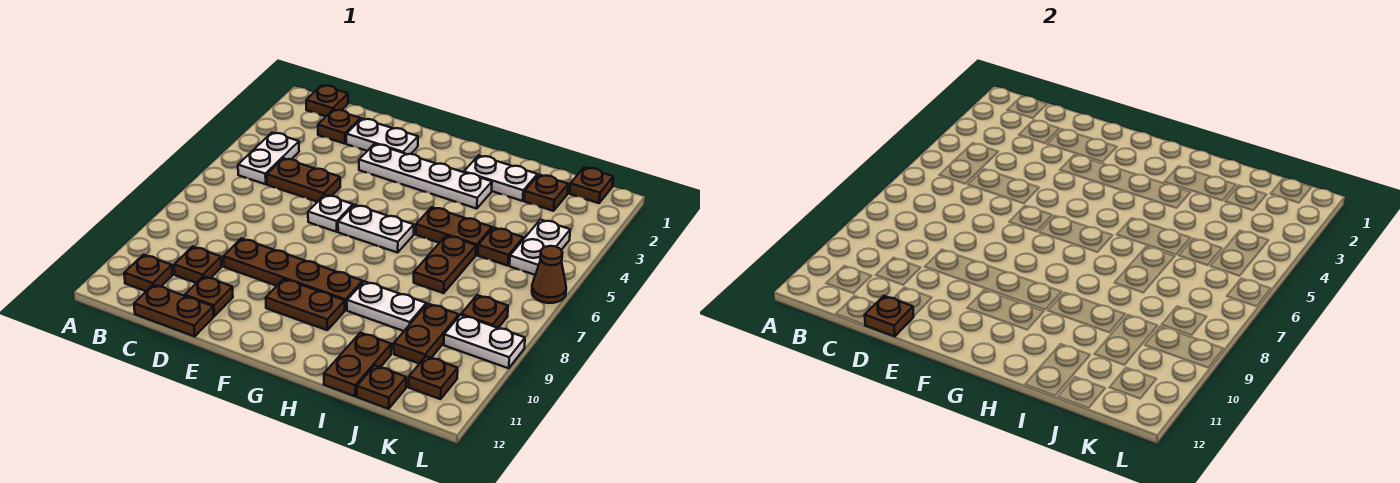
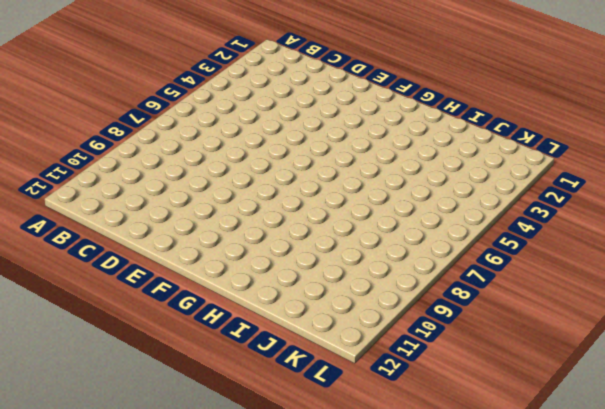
none -> brown 1x1 plate [306,85,348,116]
none -> white 1x2 plate [238,133,299,184]
none -> brown 1x1 plate [124,255,172,291]
none -> brown 1x1 plate [318,110,360,144]

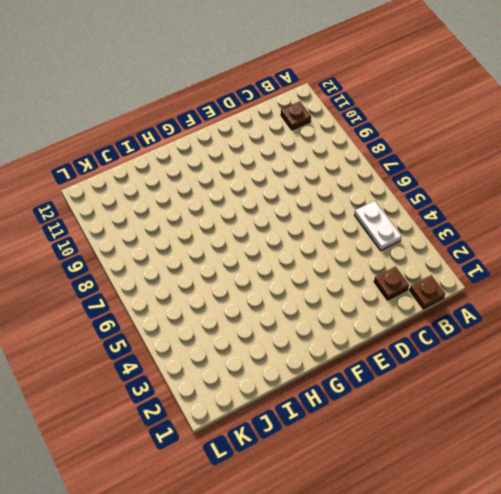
none -> brown 1x2 plate [267,158,340,202]
none -> brown 1x1 plate [174,247,222,283]
none -> brown 1x2 plate [134,285,214,336]
none -> white 1x2 plate [346,119,418,154]

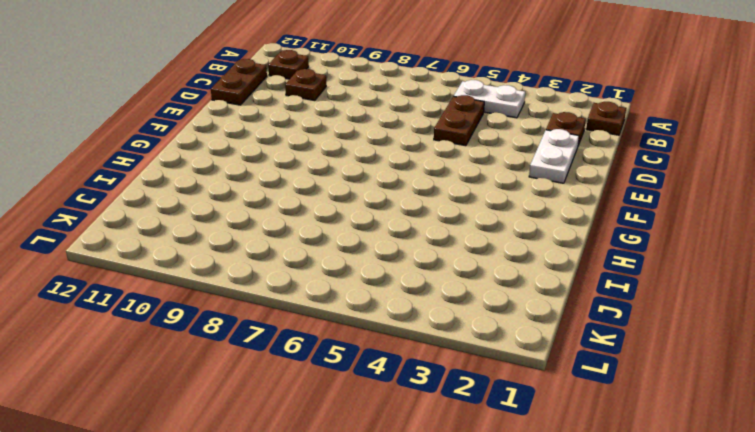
none -> brown 1x4 plate [223,238,363,310]
none -> brown 1x1 plate [185,276,233,316]
none -> white 1x4 plate [359,144,492,209]
none -> white 1x1 plate [308,195,353,232]

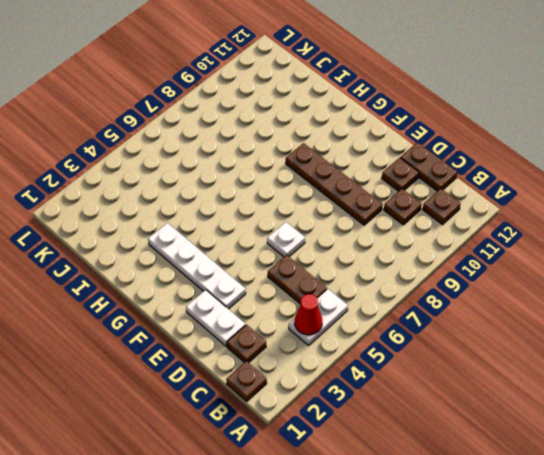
red 1x1 cone [295,294,322,335] -> none
none -> white 1x2 plate [338,205,414,253]
none -> brown 1x2 plate [266,279,345,330]
none -> white 1x2 plate [464,155,537,201]
none -> brown 1x2 plate [416,207,492,255]

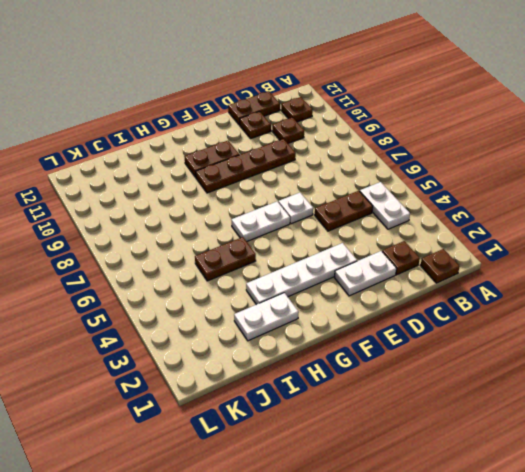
none -> white 1x2 plate [347,281,426,331]
none -> brown 1x2 plate [414,235,476,293]
none -> brown 1x2 plate [324,333,391,396]
none -> brown 1x1 plate [524,175,568,211]

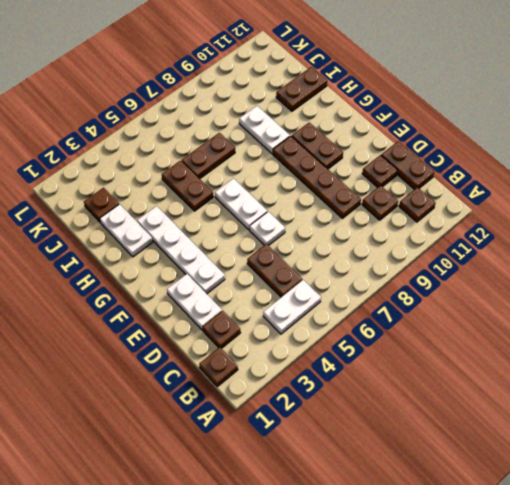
none -> brown 1x1 plate [478,227,523,266]
none -> brown 1x2 plate [394,304,459,364]
none -> brown 1x1 plate [357,366,406,409]
none -> brown 1x1 plate [570,167,613,203]

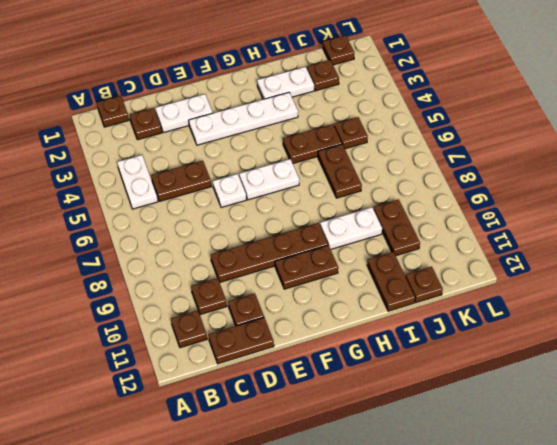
none -> white 1x2 plate [510,220,570,275]
none -> brown 1x1 plate [461,295,508,328]
none -> white 1x2 plate [444,315,525,368]
none -> brown 1x1 plate [409,356,458,399]

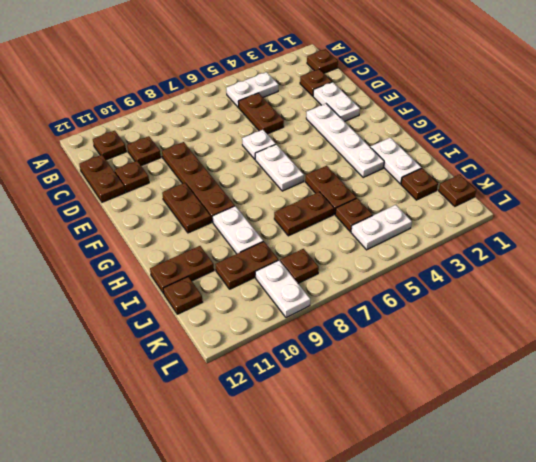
none -> brown 1x1 plate [409,356,458,399]
none -> brown 1x1 cone [532,246,566,303]
none -> brown 1x1 plate [865,296,914,336]

